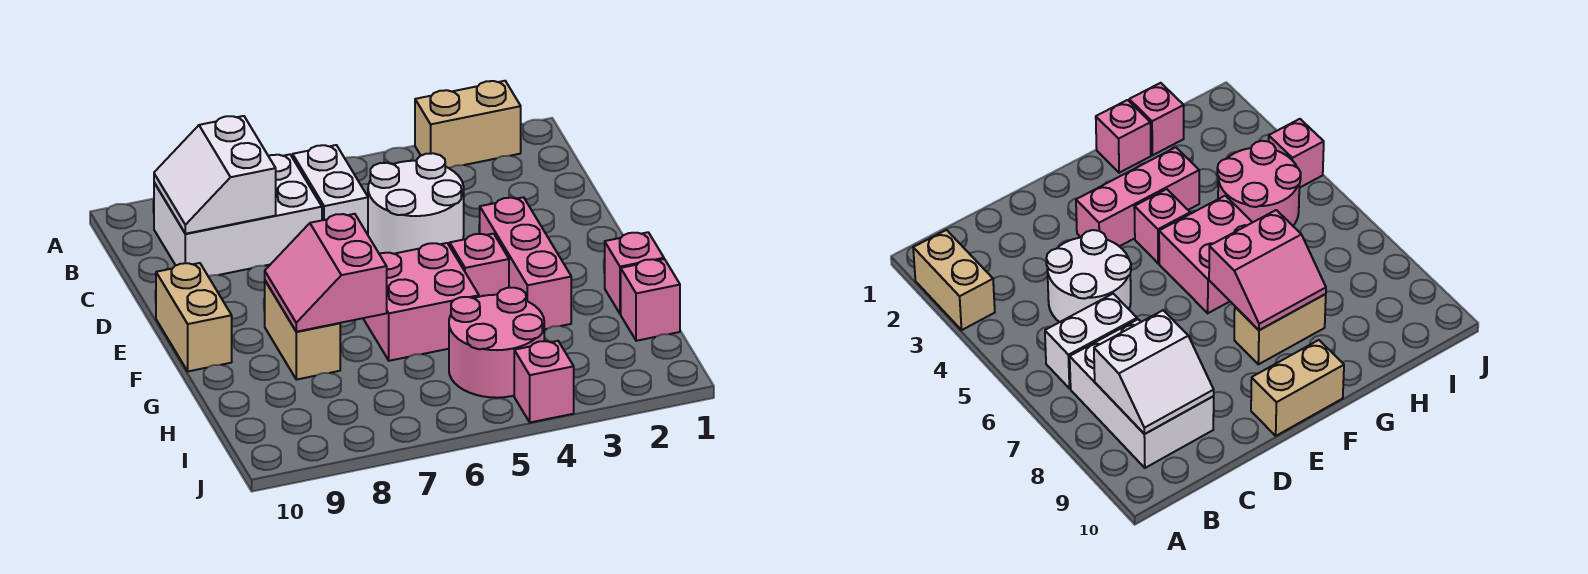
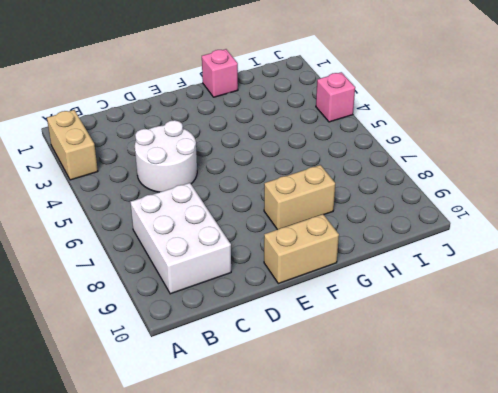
none -> white 1x2 brick [293,145,368,235]
none -> pink 1x3 brick [480,197,571,329]
none -> pink 1x1 brick [450,234,509,297]

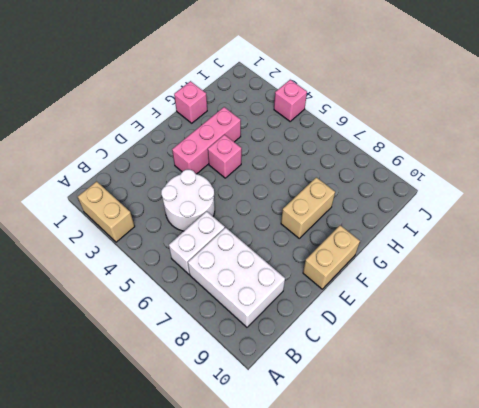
none -> pink 2x2 brick [363,243,479,361]
none -> pink 1x1 brick [621,259,680,341]
none -> pink 2x2 round brick [449,288,544,398]

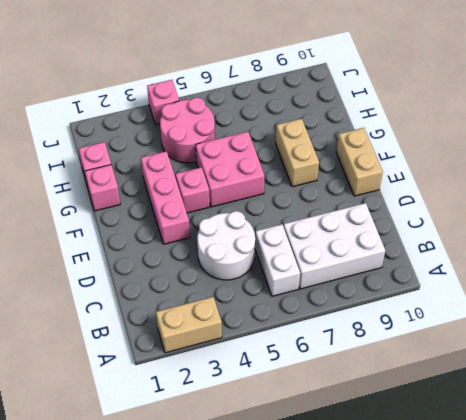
none -> white 2x2 slope [154,116,276,234]
none -> pink 2x2 slope [265,214,387,332]

